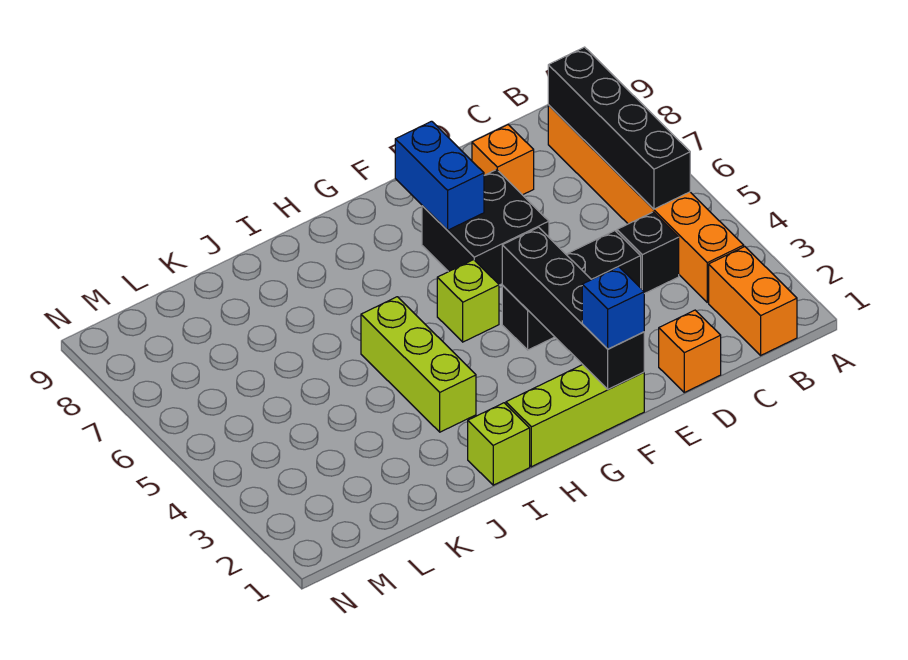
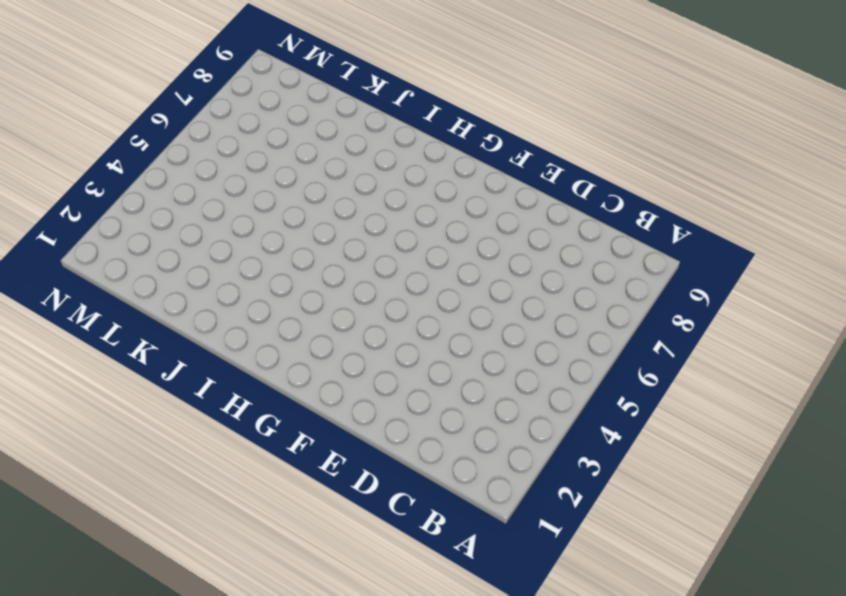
none -> orange 1x2 brick [709,247,797,355]
none -> orange 1x6 brick [548,105,744,302]
none -> black 1x1 brick [617,212,679,294]

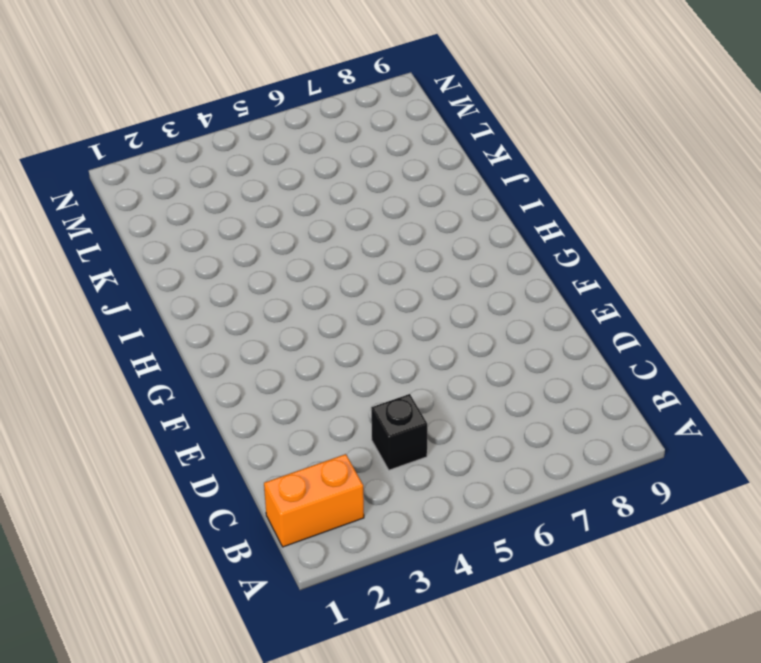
none -> orange 1x6 brick [548,105,744,302]
none -> orange 1x1 brick [659,310,721,392]
none -> black 1x3 brick [502,231,641,350]

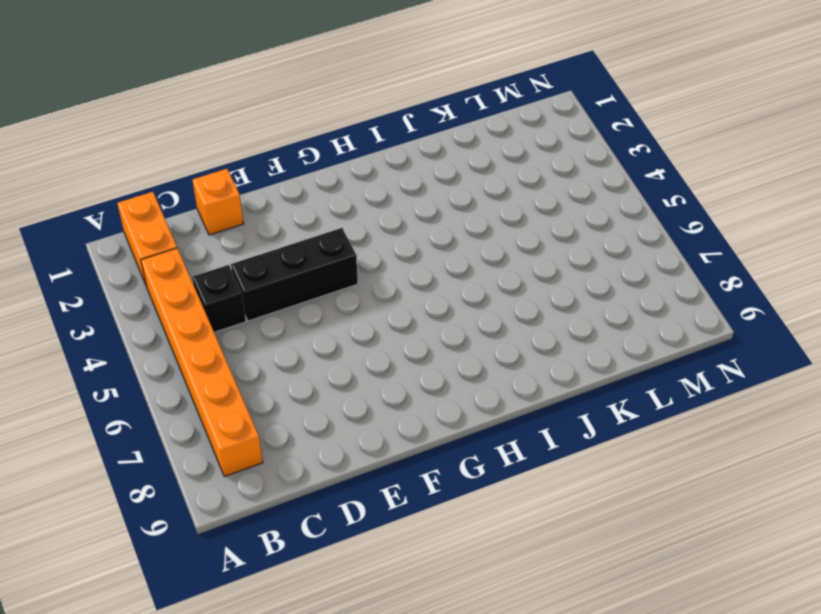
none -> orange 1x1 brick [472,125,534,195]
none -> black 2x2 brick [422,170,549,285]
none -> lime 1x3 brick [506,365,644,467]

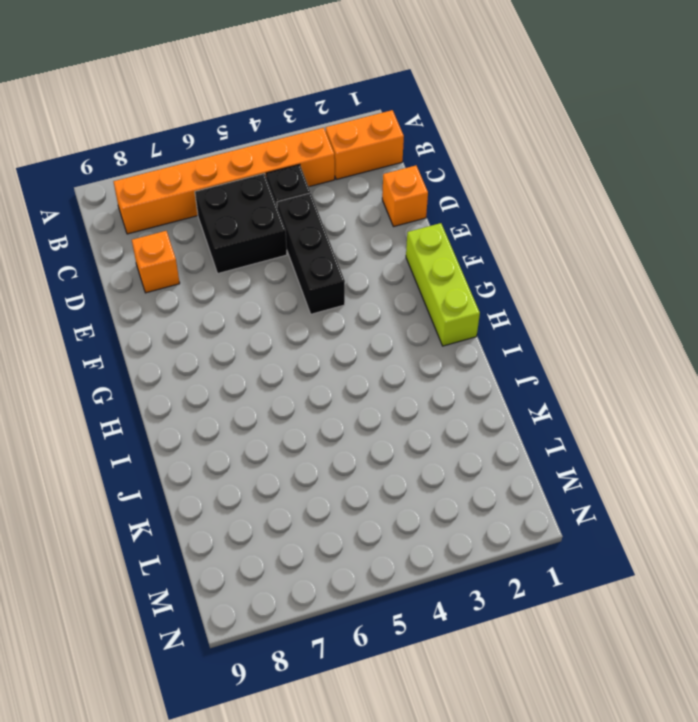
black 2x2 brick [195,174,287,273] -> black 2x2 brick moved to [422,170,549,285]
none -> lime 1x1 brick [437,260,499,342]
none -> lime 1x1 brick [468,403,530,485]
none -> lime 1x3 brick [361,297,476,432]

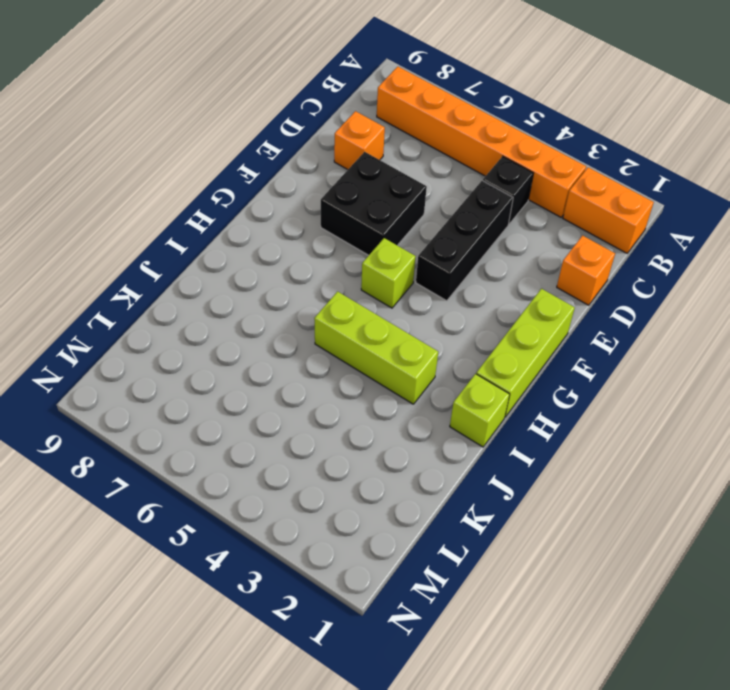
none -> black 1x4 brick [548,47,690,209]
none -> black 1x4 brick [502,227,644,389]
none -> blue 1x2 brick [395,121,484,230]

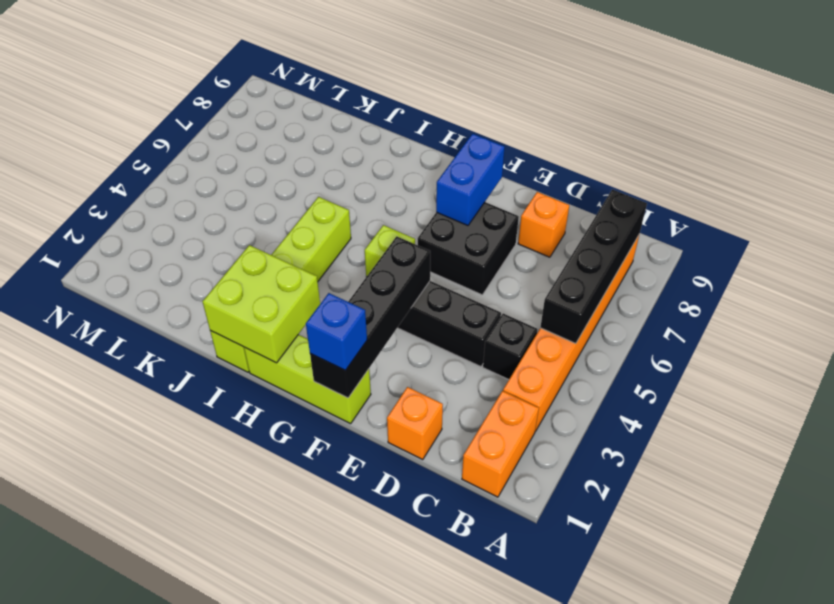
lime 2x2 brick [202,245,320,363] -> none

